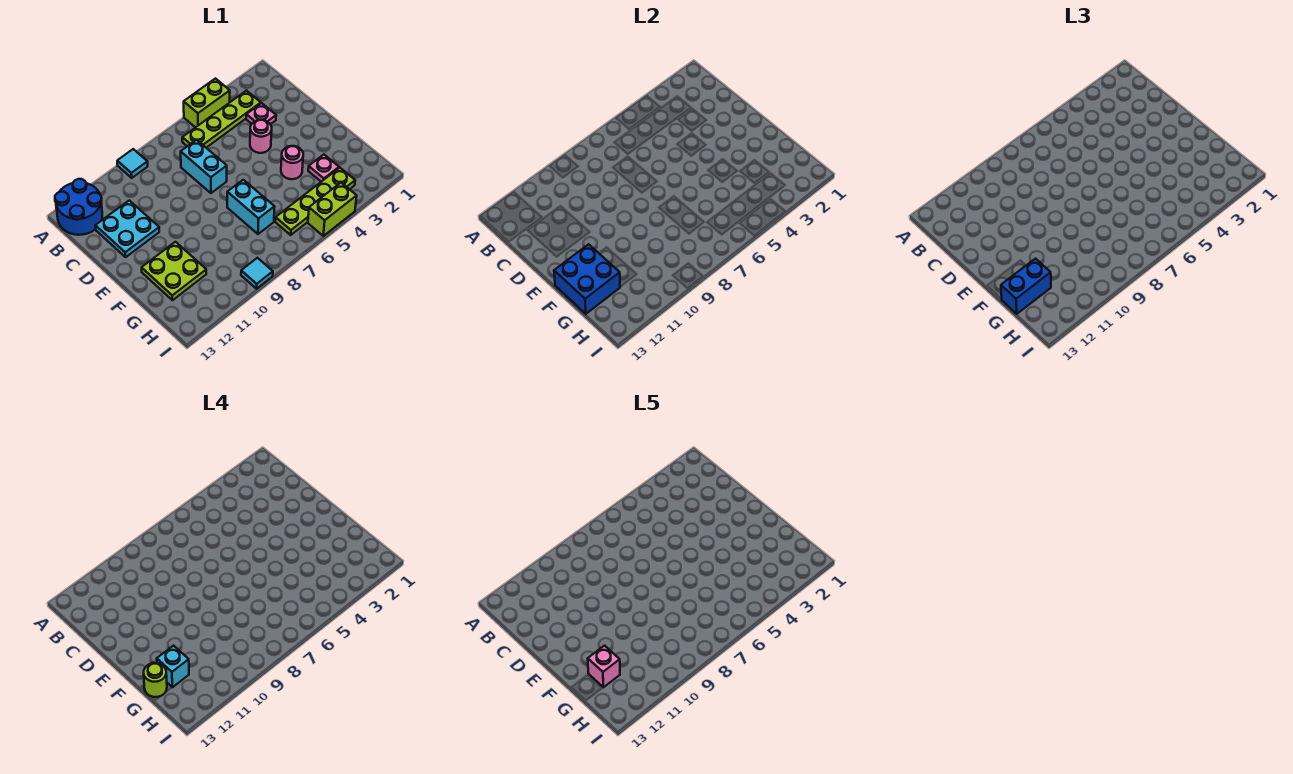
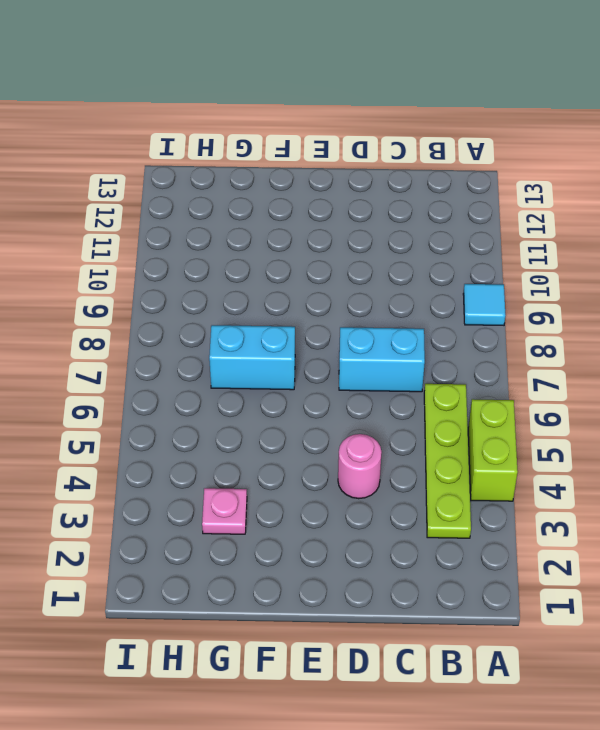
none -> blue 2x2 round brick [55,179,102,235]
none -> pink 1x1 plate [246,103,276,124]
none -> cyan 2x2 plate [95,200,159,257]

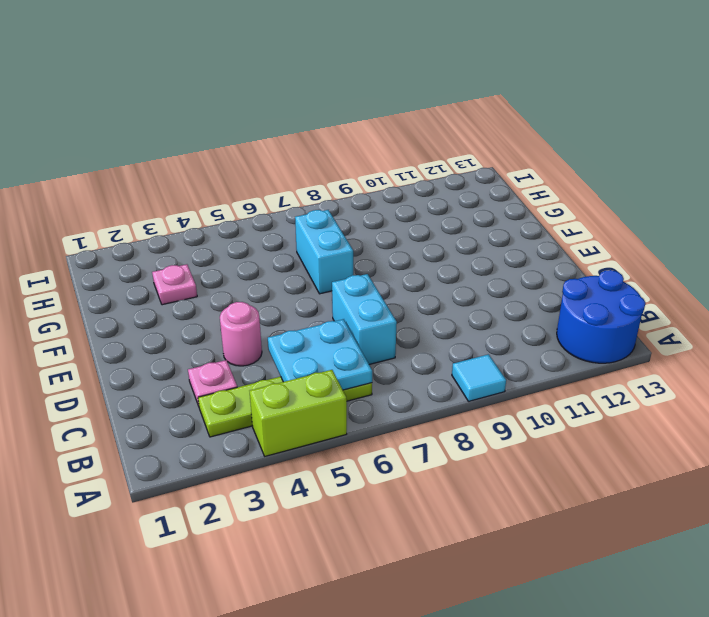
cyan 2x2 plate [268,319,372,390] -> cyan 2x2 plate moved to [95,200,159,257]
none -> pink 1x1 round brick [281,146,303,179]
none -> lime 2x2 plate [142,242,206,300]
none -> lime 1x4 plate [275,168,355,235]

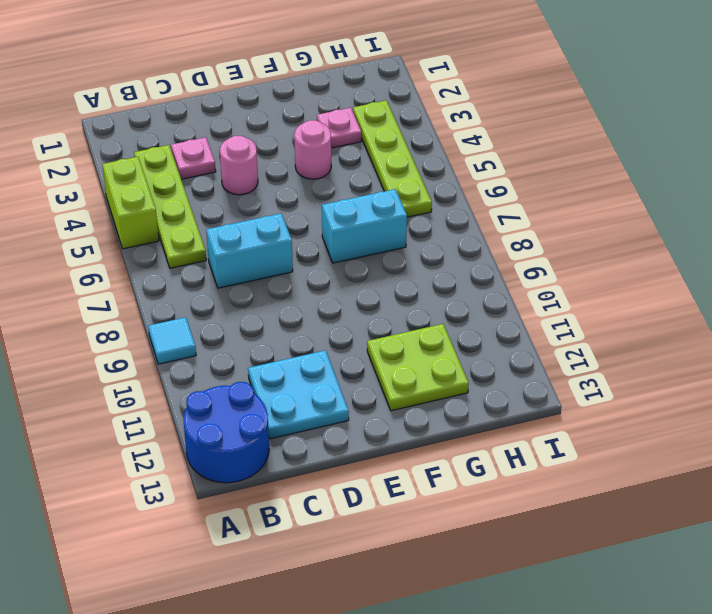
none -> lime 1x2 brick [308,183,357,236]
none -> cyan 1x1 tile [241,258,273,289]
none -> blue 2x2 brick [554,244,620,314]

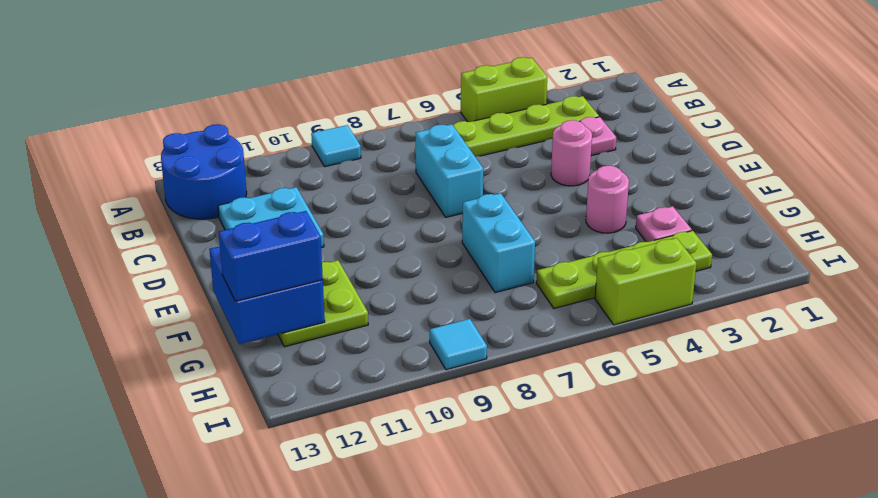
none -> cyan 1x1 brick [157,646,189,687]
none -> lime 1x1 round brick [144,663,167,697]
none -> pink 1x1 brick [588,646,620,687]

